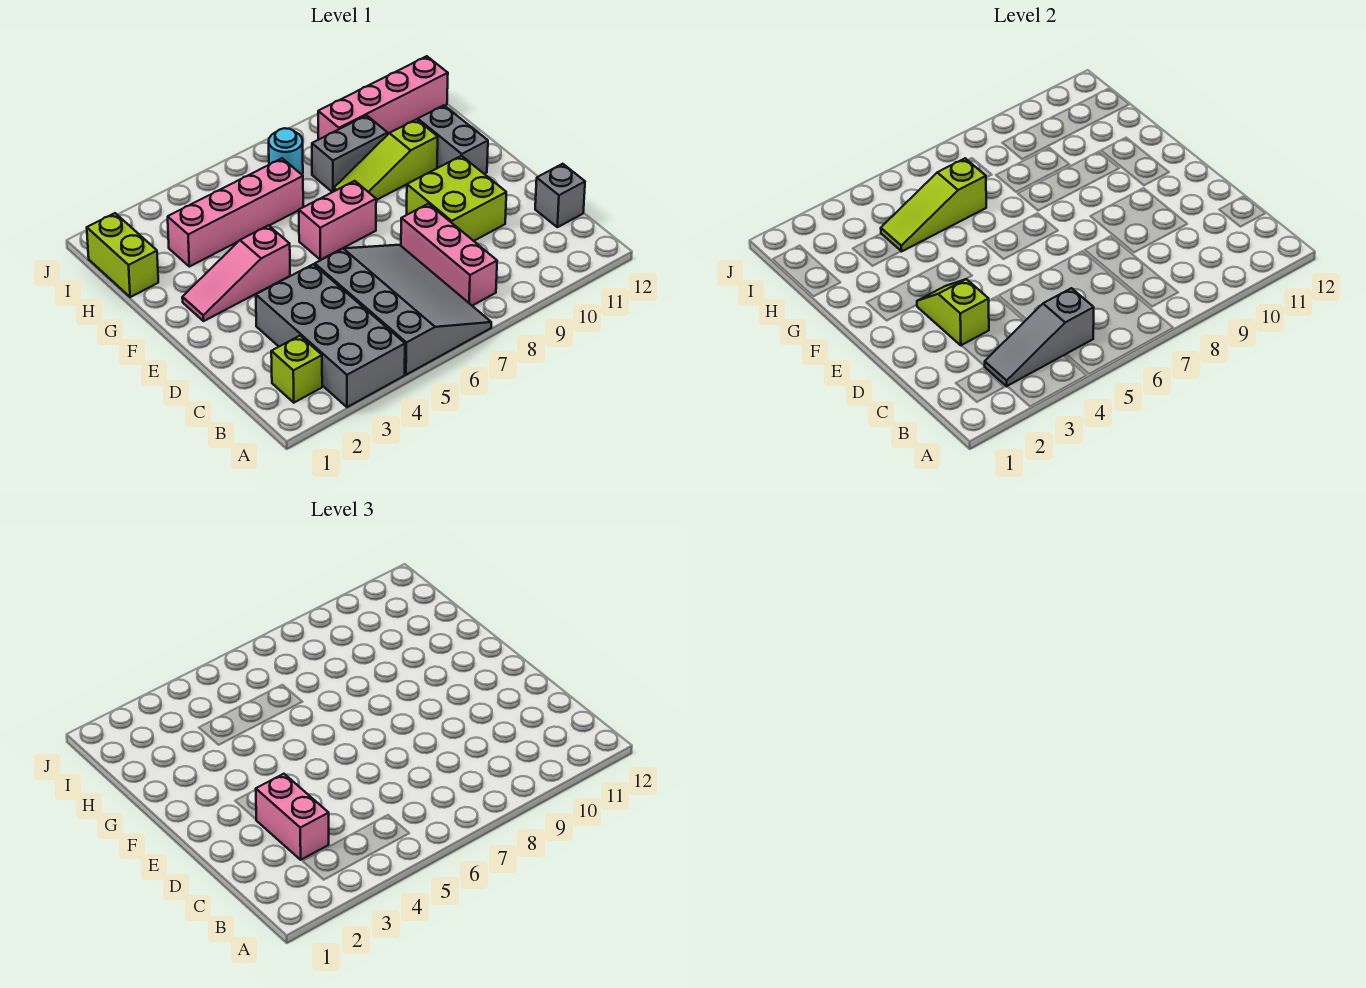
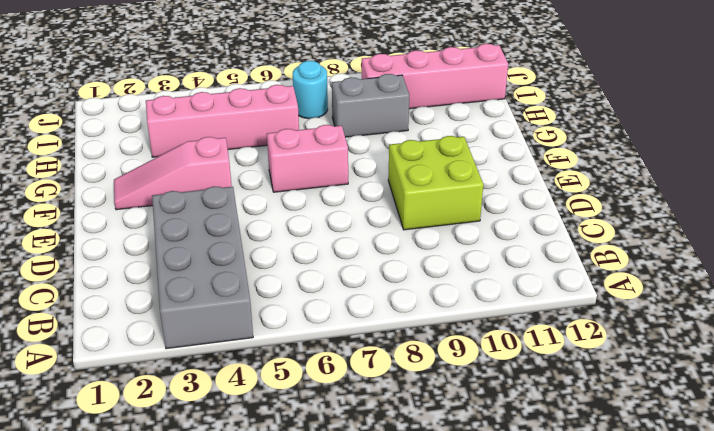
none -> grey 3x4 slope [315,245,491,375]
none -> lime 1x1 brick [271,336,322,403]
none -> pink 1x3 brick [401,204,497,306]

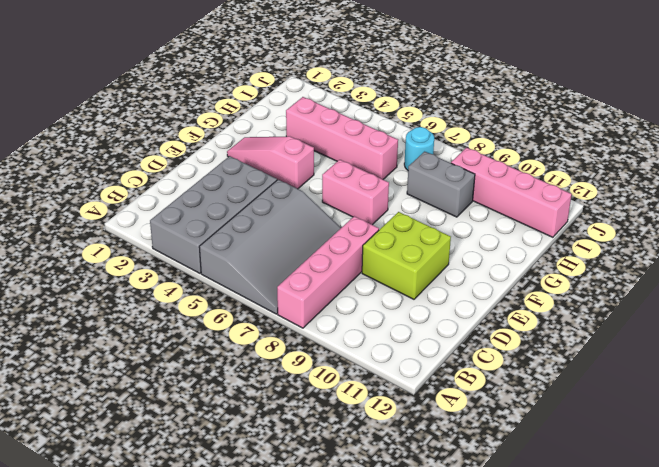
pink 1x4 brick [277,216,379,328] -> pink 1x3 brick [401,204,497,306]
none -> lime 1x1 brick [271,336,322,403]
none -> grey 1x1 brick [535,164,585,227]
none -> grey 1x2 brick [418,105,488,174]

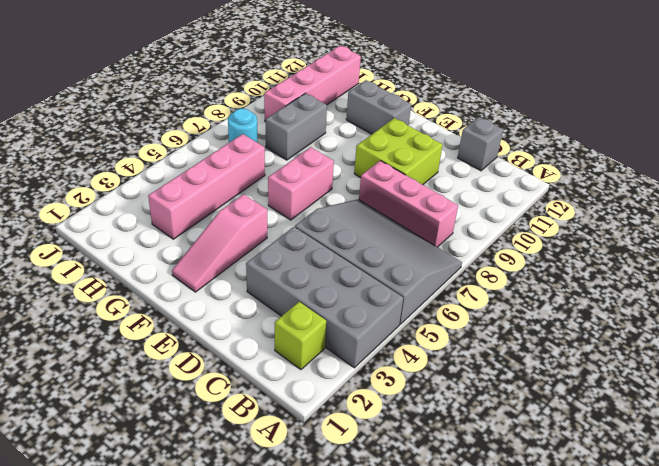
none -> lime 1x3 slope [334,119,438,200]
none -> lime 1x2 brick [87,213,158,297]
none -> grey 1x3 slope [985,288,1094,386]

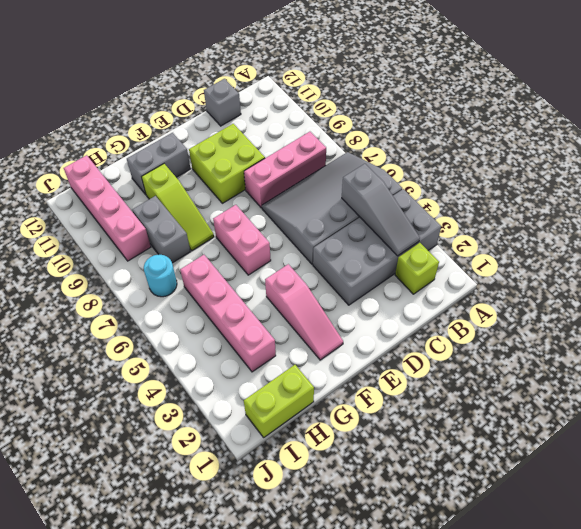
none -> lime 1x2 slope [917,279,989,346]
none -> lime 1x3 slope [881,158,986,251]
none -> pink 1x2 brick [256,774,329,860]

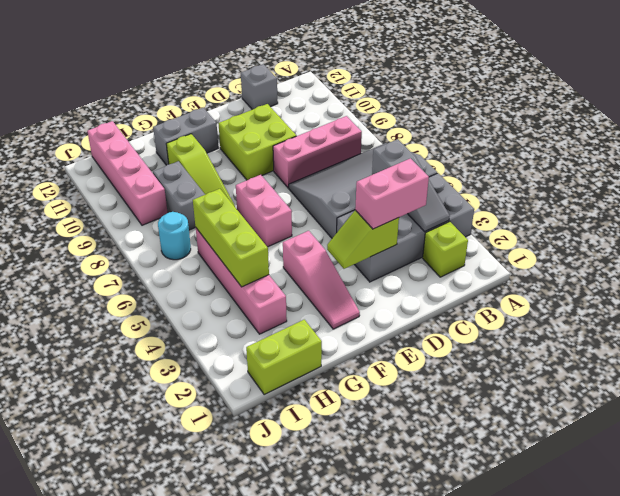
lime 1x3 brick [193,189,269,287] -> lime 1x3 slope [881,158,986,251]

